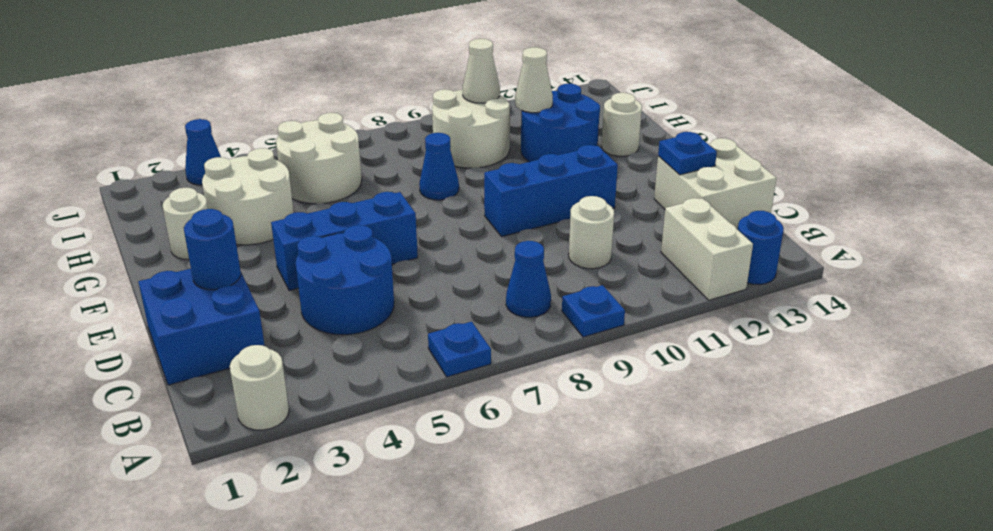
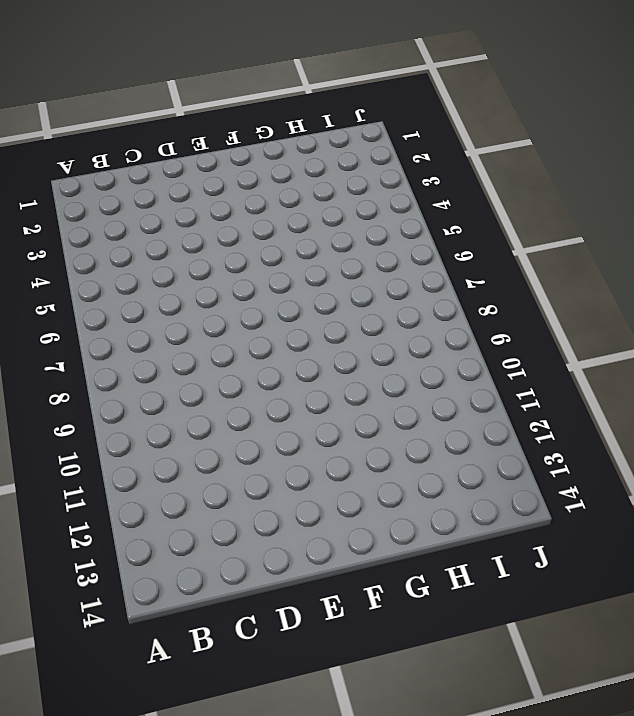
none -> white 1x1 round brick [230,345,289,430]
none -> blue 1x1 plate [428,322,491,377]
none -> blue 1x1 plate [562,285,625,337]

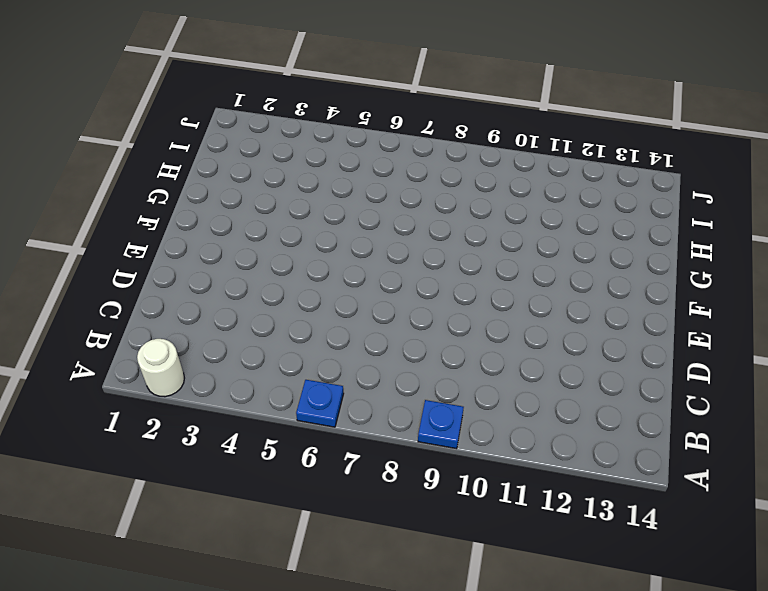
none -> white 1x2 brick [661,198,753,300]
none -> blue 1x1 round brick [738,211,784,285]
none -> blue 1x1 cone [506,241,551,317]

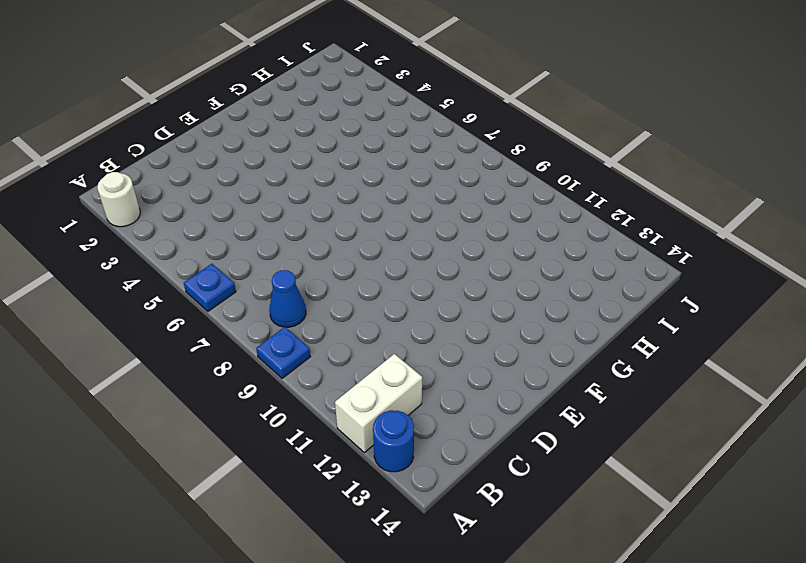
none -> blue 2x2 brick [138,269,265,385]
none -> blue 2x2 round brick [296,225,394,335]
none -> white 1x1 round brick [569,196,614,269]

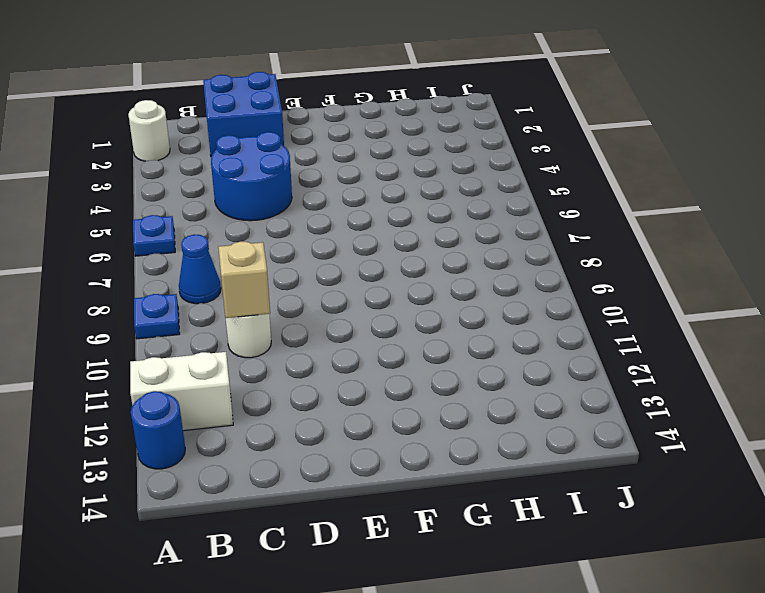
tan 1x1 brick [218,241,270,318] -> none
none -> white 2x2 brick [654,138,777,230]
none -> blue 1x3 brick [271,192,418,291]
none -> blue 1x3 brick [484,145,618,237]

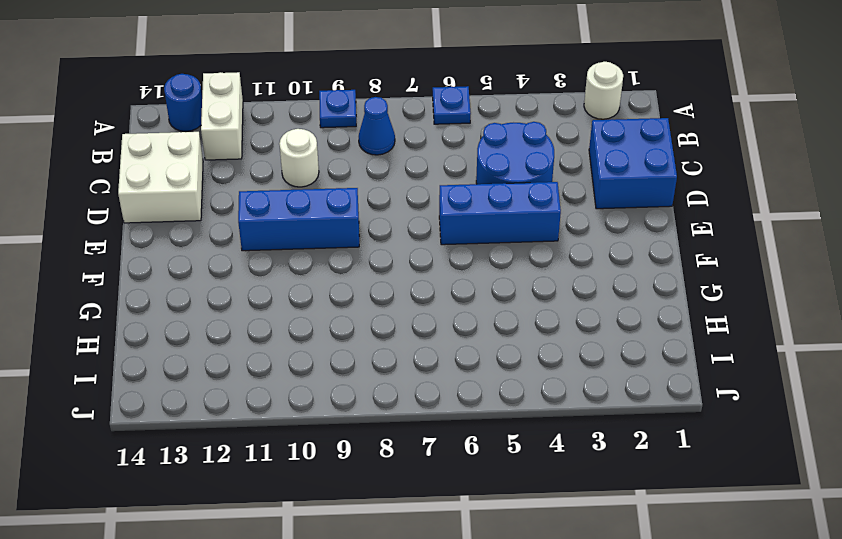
none -> white 1x1 round brick [163,188,208,259]
none -> white 2x2 round brick [202,148,294,245]
none -> blue 1x1 cone [419,133,459,200]

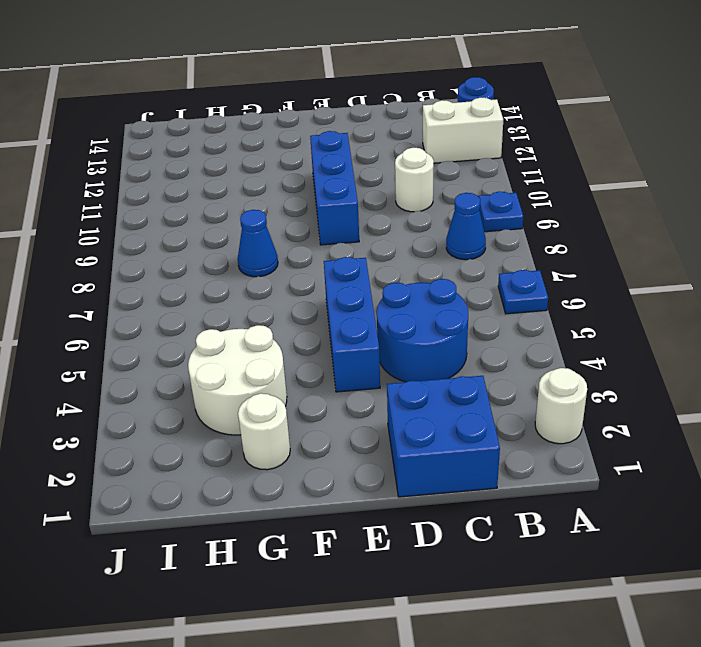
none -> white 2x2 brick [654,138,777,230]
none -> blue 2x2 round brick [521,84,600,162]
none -> white 1x1 round brick [602,93,642,156]

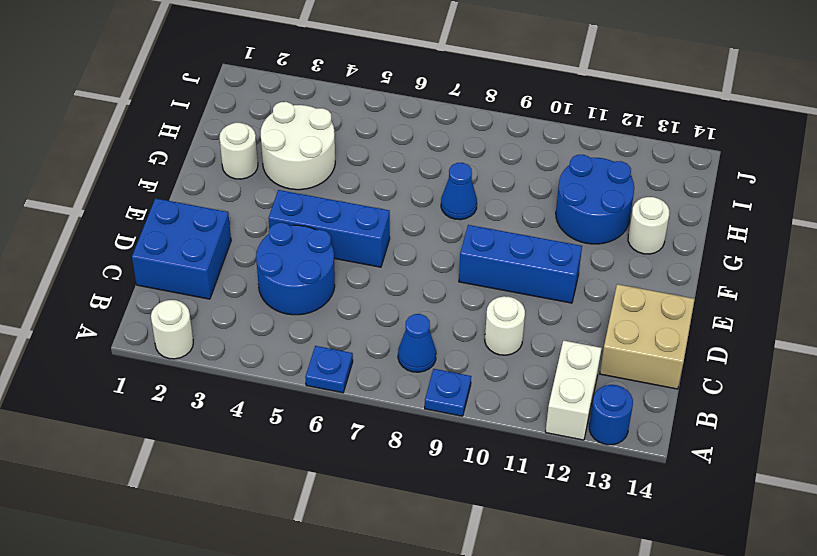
tan 2x2 brick [600,284,695,389] -> white 2x2 brick [654,138,777,230]
none -> white 2x2 round brick [276,113,362,204]
none -> white 2x2 round brick [432,89,510,168]
none -> blue 1x1 cone [185,119,221,185]

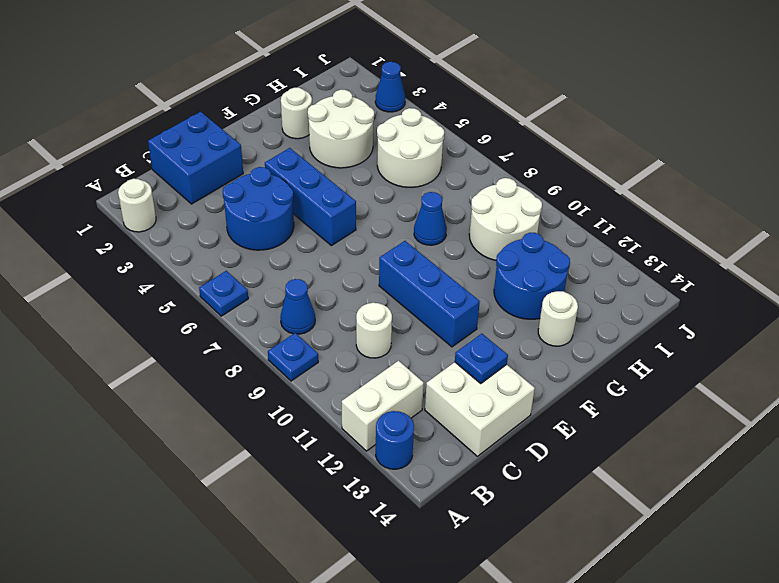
none -> blue 1x1 round brick [184,209,241,290]
none -> white 1x1 cone [515,47,553,113]
none -> white 1x1 cone [463,39,500,103]

